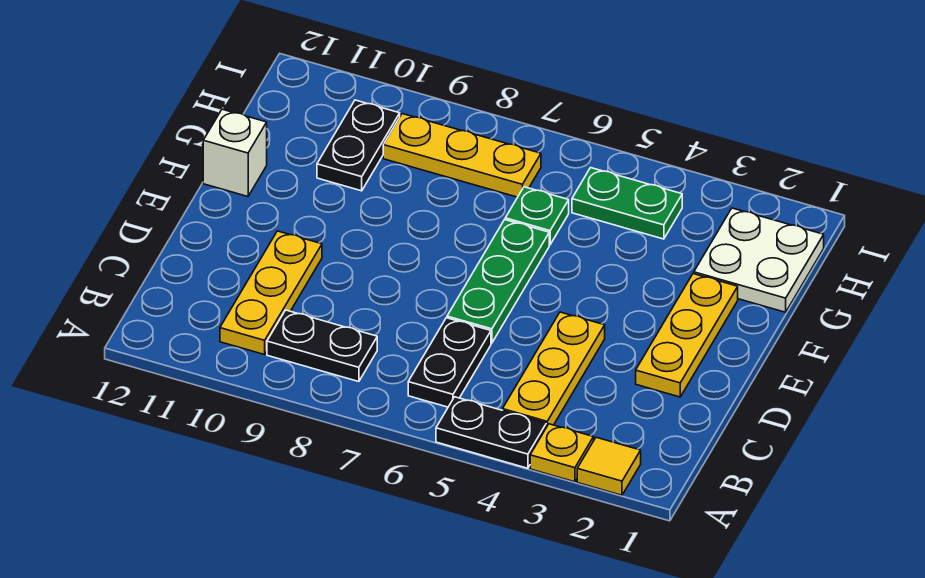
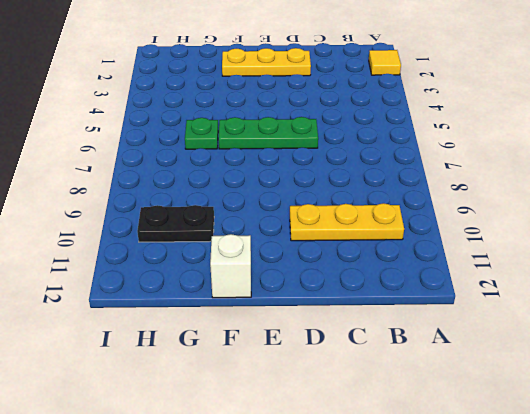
none -> yellow 1x1 plate [530,424,594,482]
none -> black 1x2 plate [436,397,546,468]
none -> yellow 1x3 plate [503,312,605,427]

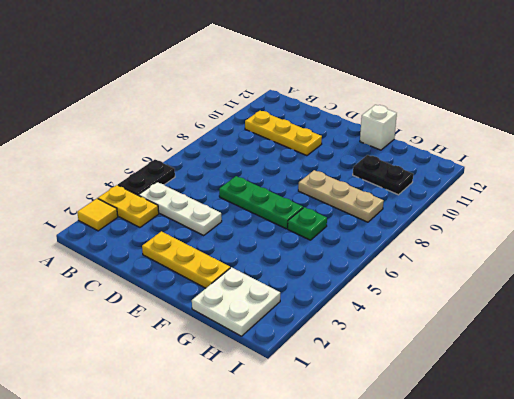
yellow 1x2 plate [98,185,159,227] -> yellow 1x1 plate [530,424,594,482]
white 1x3 plate [139,182,222,235] -> yellow 1x3 plate [503,312,605,427]
tan 1x3 plate [298,170,384,222] -> yellow 1x3 plate [383,114,541,197]
none -> black 1x2 plate [408,318,491,407]
none -> black 1x2 plate [267,310,377,382]
none -> green 1x2 plate [572,168,682,239]

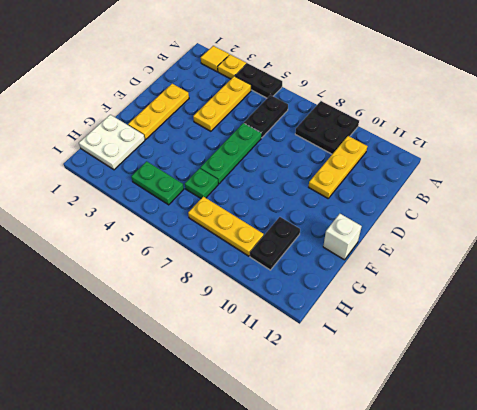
black 2x2 plate [295,101,359,154] -> black 1x2 plate [267,310,377,382]

